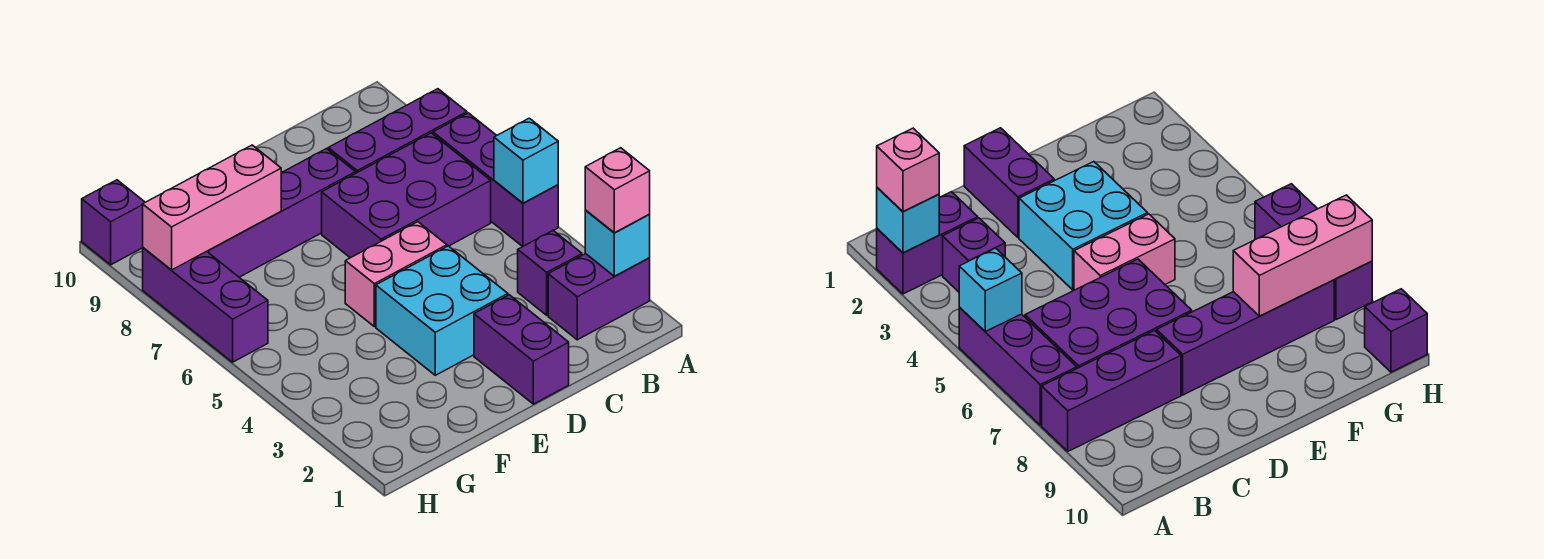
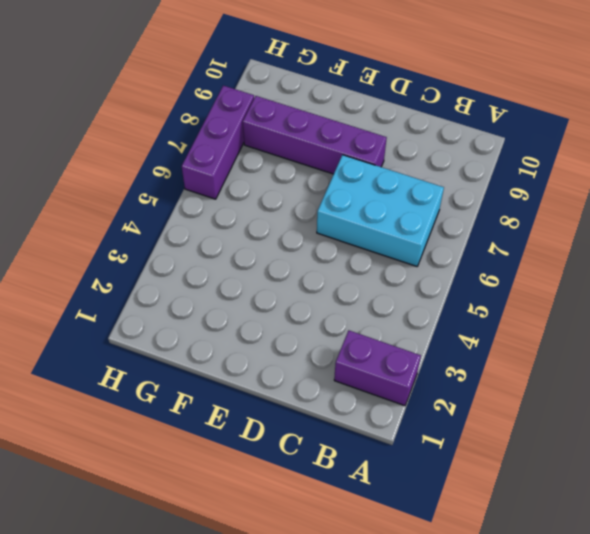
cyan 2x3 brick [317,155,444,266] -> purple 2x3 brick [322,133,491,258]
none -> purple 1x3 brick [433,113,558,247]
none -> purple 1x3 brick [328,89,467,173]
none -> purple 1x1 brick [518,231,582,315]

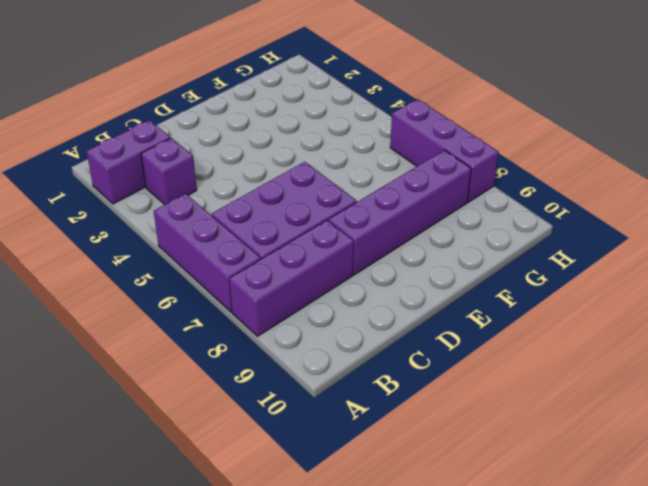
none -> purple 1x2 brick [474,295,569,404]
none -> cyan 2x2 brick [376,246,508,375]
none -> pink 1x2 brick [345,222,447,327]

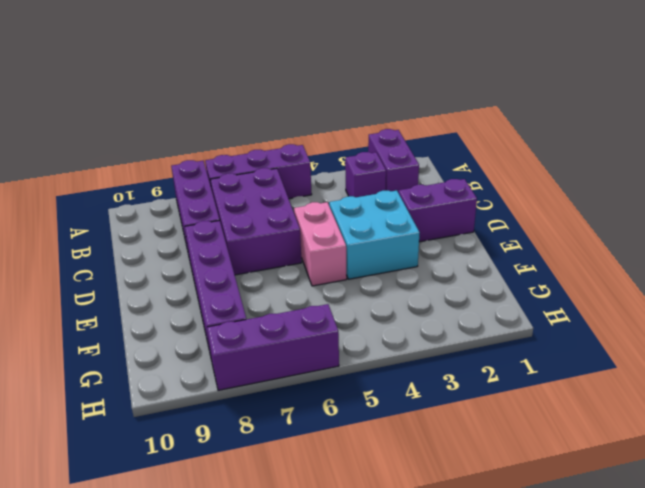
none -> purple 1x1 brick [82,180,145,265]
none -> cyan 1x1 brick [585,210,650,276]
none -> cyan 1x1 brick [494,118,558,203]

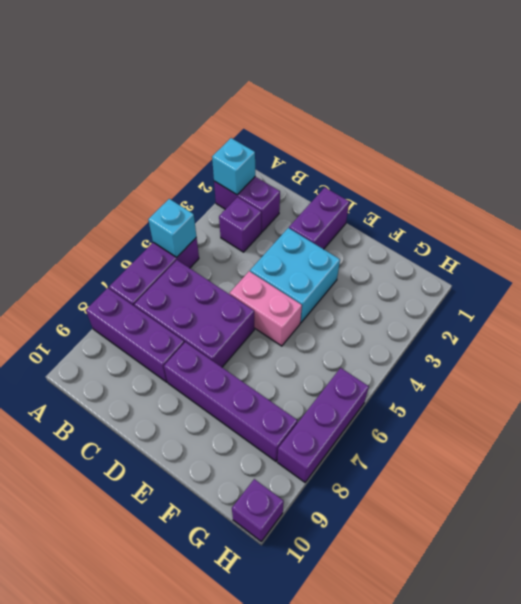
none -> pink 1x3 brick [143,145,281,270]
none -> pink 1x1 brick [585,148,650,233]

